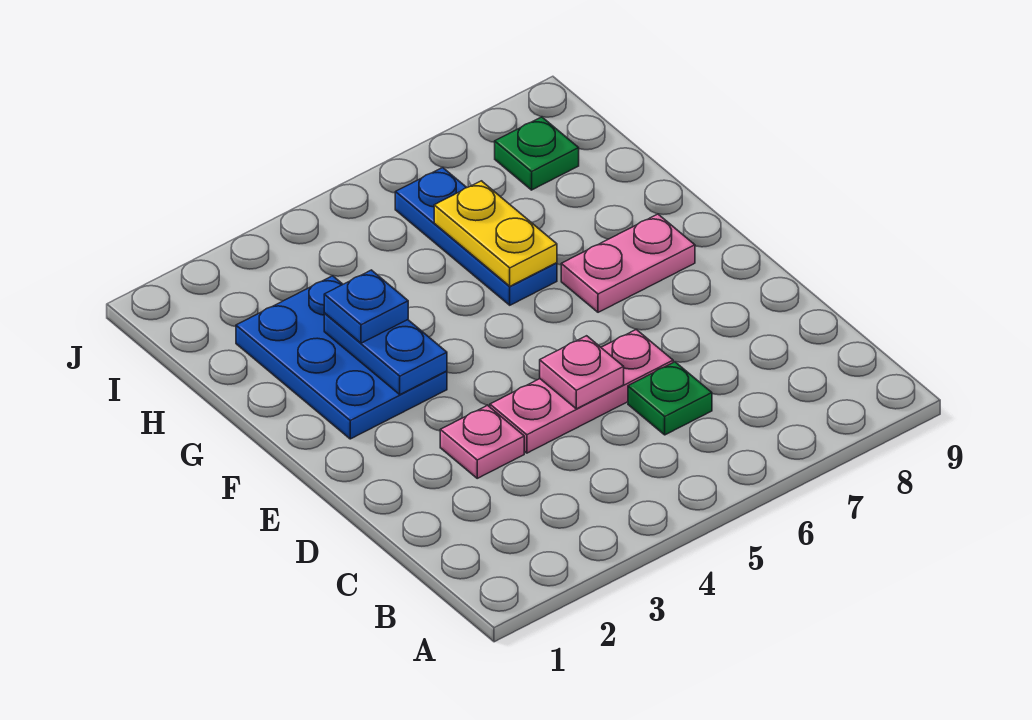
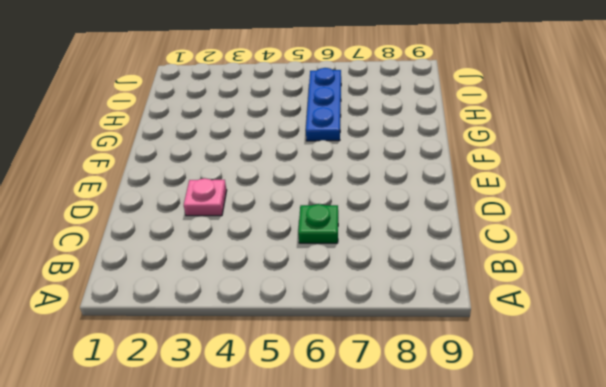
none -> pink 1x3 plate [490,329,673,453]
none -> blue 2x3 plate [236,276,447,439]

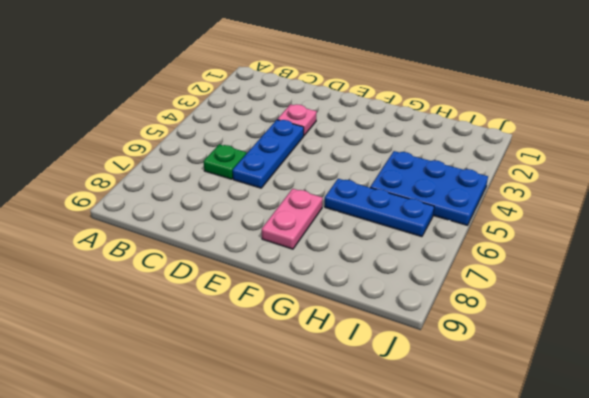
blue 1x3 plate [233,120,304,188] -> pink 1x3 plate [490,329,673,453]
blue 2x3 plate [370,151,488,225] -> blue 2x3 plate moved to [236,276,447,439]
none -> green 1x1 plate [495,117,579,190]
none -> pink 1x1 plate [540,336,624,409]

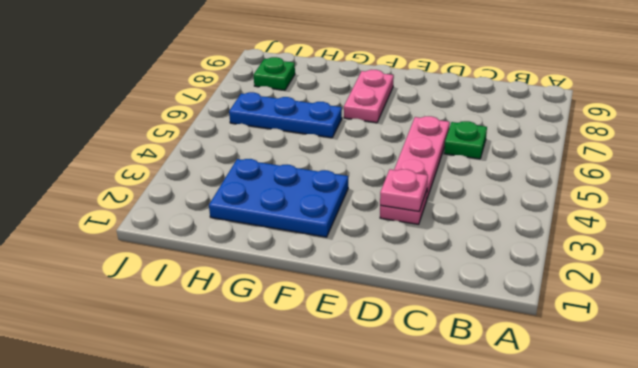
pink 1x1 plate [380,169,428,211] -> pink 1x1 plate moved to [540,336,624,409]
none -> blue 1x2 plate [324,313,447,394]
none -> yellow 1x2 plate [434,181,557,286]

